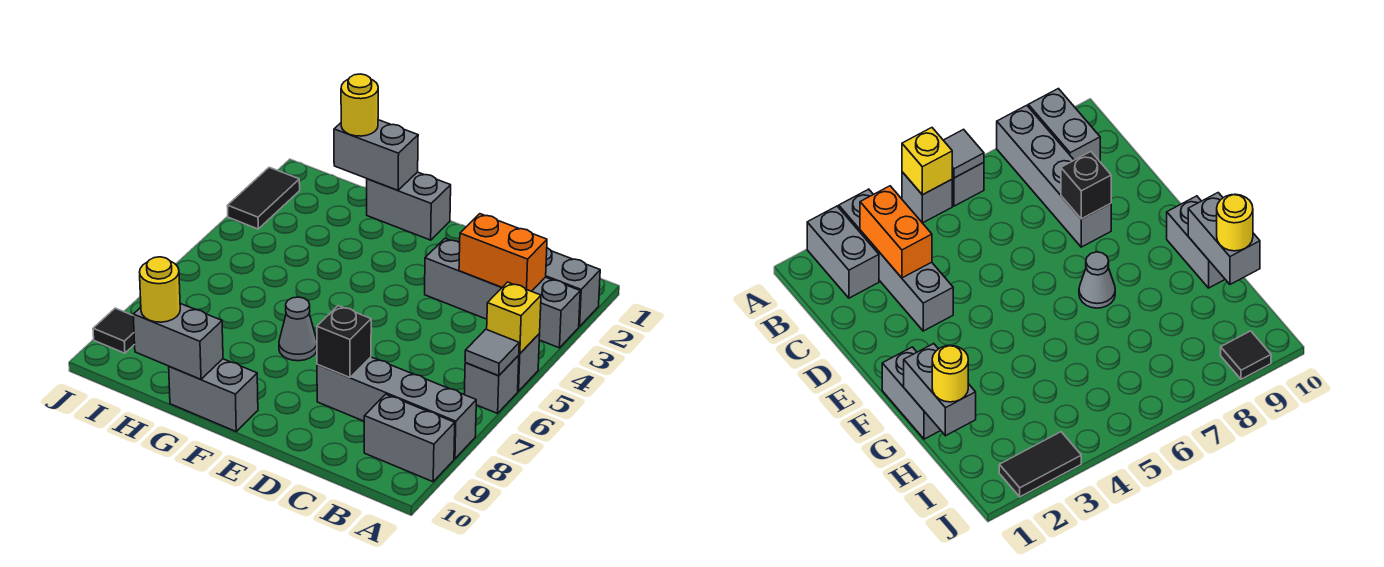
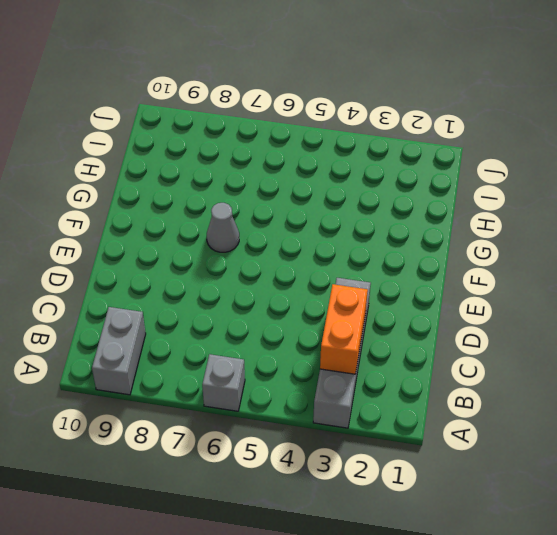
none -> grey 1x2 brick [546,248,600,327]
none -> grey 1x1 brick [518,334,540,391]
none -> grey 1x4 brick [317,357,476,459]

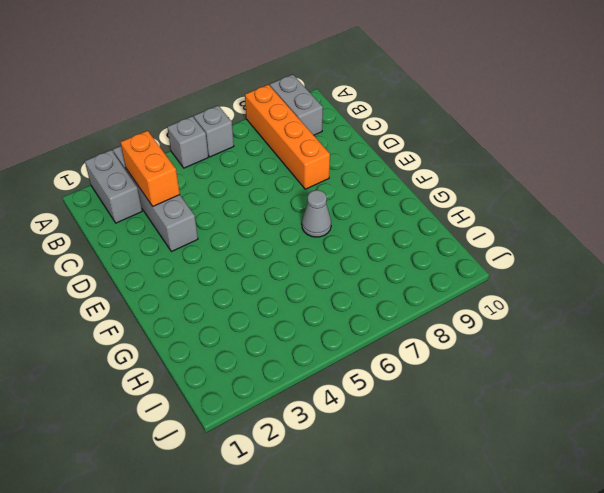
orange 1x4 brick [245,85,330,189] -> grey 1x4 brick [317,357,476,459]
none -> grey 1x2 brick [367,172,451,240]
none -> grey 1x2 brick [169,359,258,431]
none -> black 1x2 tile [227,167,300,229]

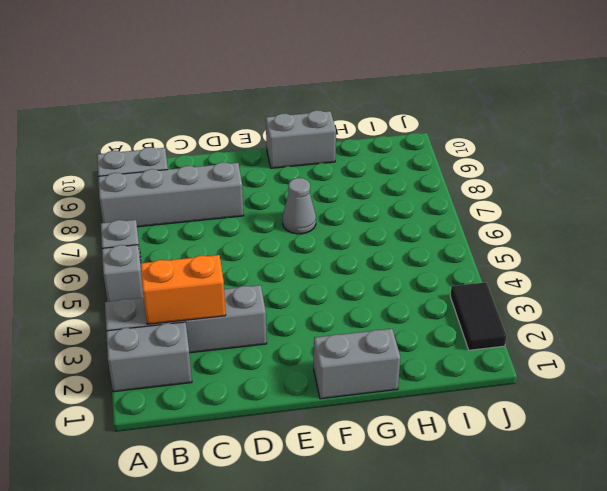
none -> black 1x1 tile [93,308,135,353]
none -> yellow 1x1 brick [487,282,541,354]
none -> grey 1x1 tile [465,329,519,376]

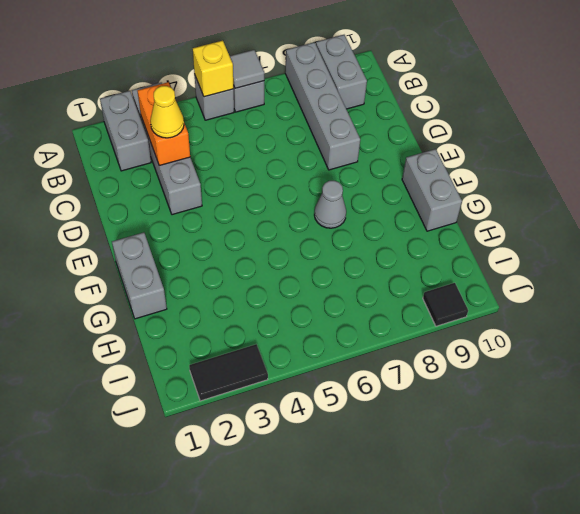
yellow 1x1 cone [150,86,184,138] -> none
none -> black 1x1 brick [317,306,371,377]
none -> grey 1x2 brick [334,120,418,190]
none -> grey 1x2 brick [133,304,223,379]

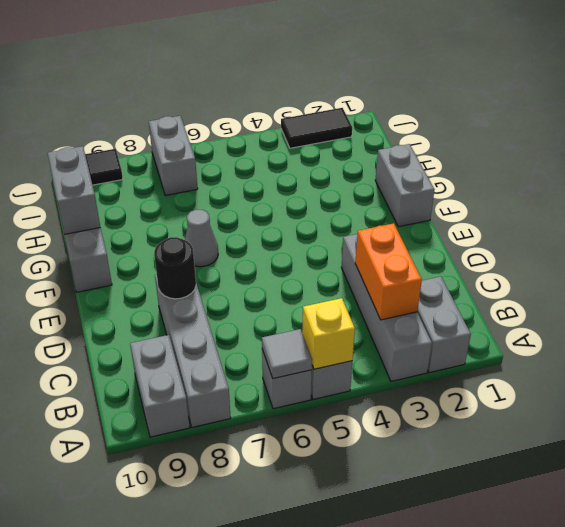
black 1x1 round brick [154,237,196,299] -> black 1x1 brick [317,306,371,377]
grey 1x2 brick [149,116,198,195] -> grey 1x2 brick moved to [334,120,418,190]
none -> yellow 1x1 round brick [341,74,378,136]
none -> yellow 1x1 round brick [140,257,180,322]

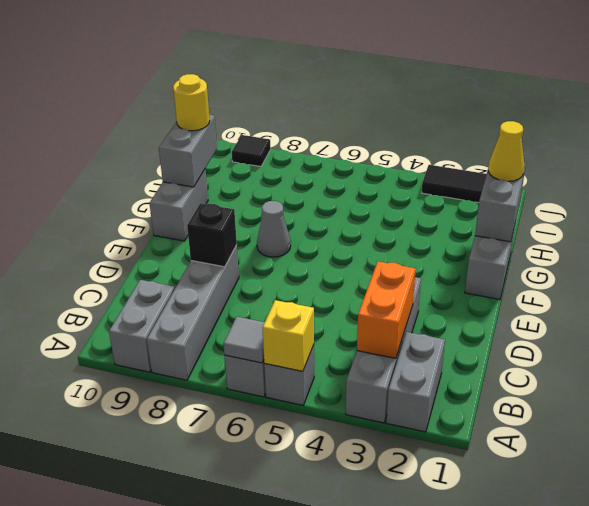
yellow 1x1 cone [488,121,525,181] -> yellow 1x1 round brick [341,74,378,136]

